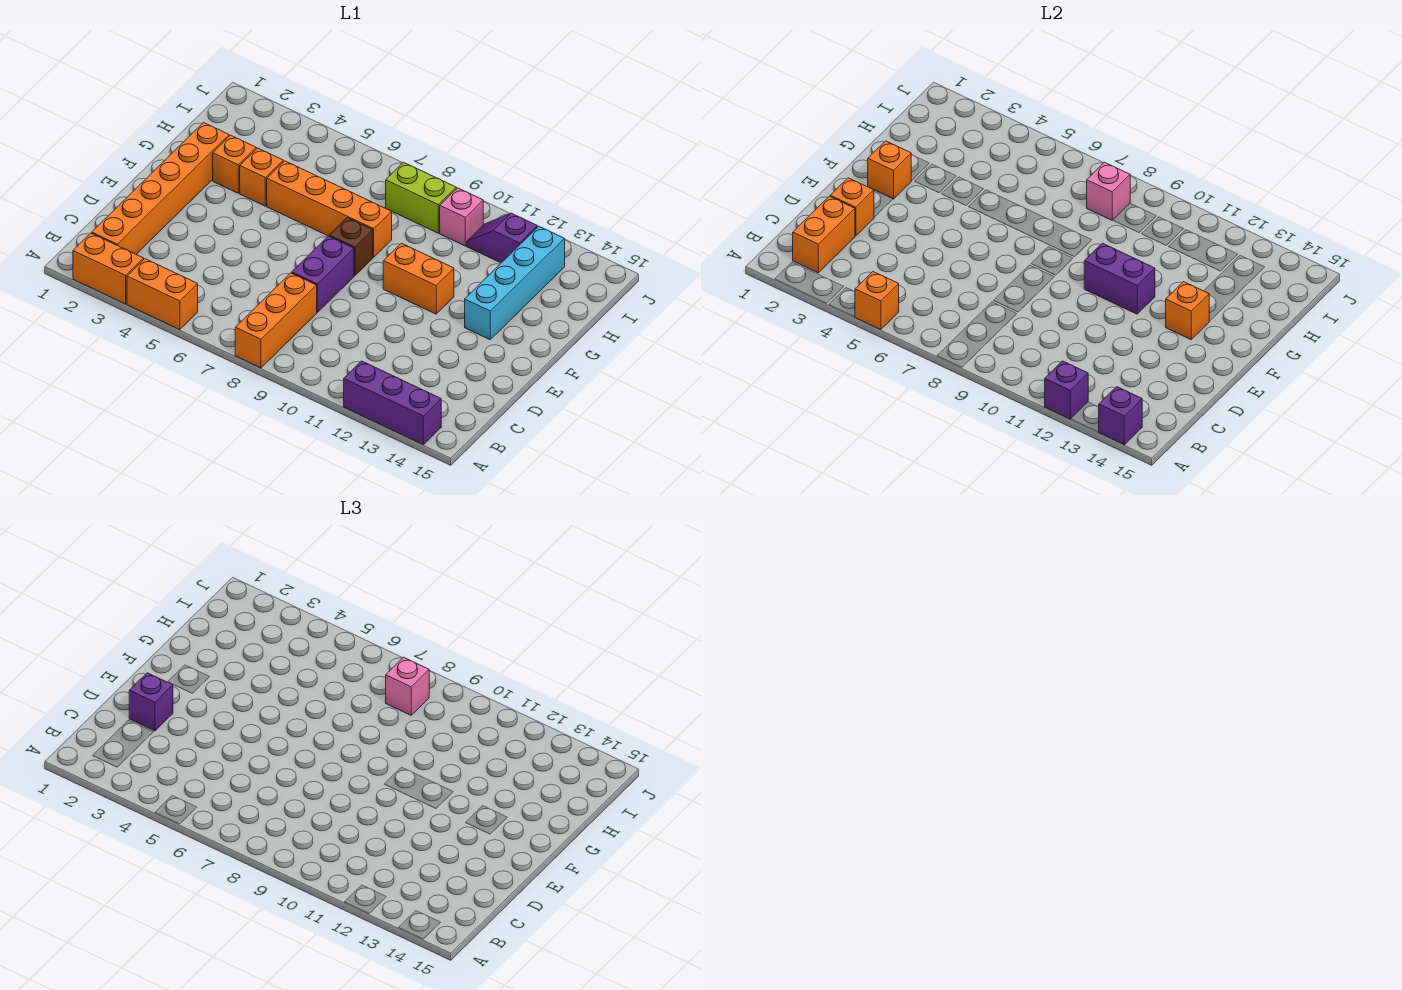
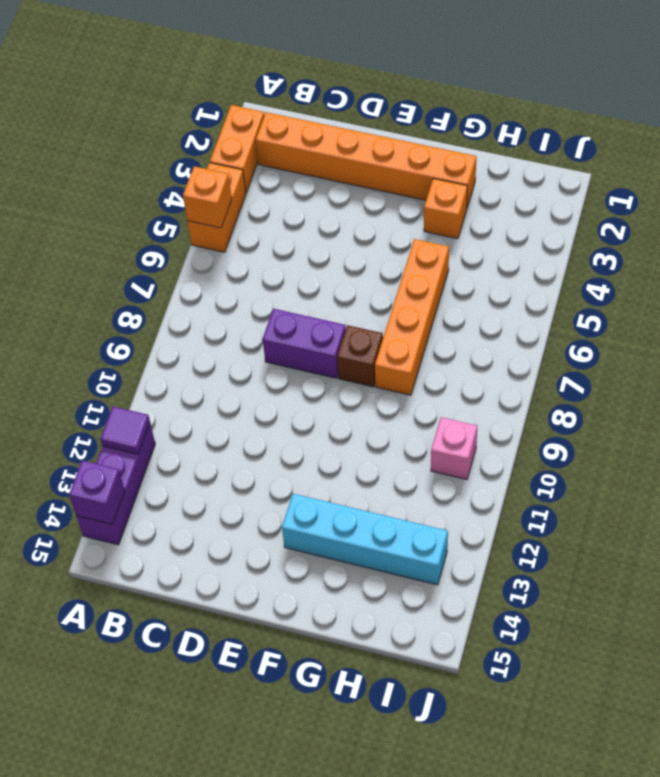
purple 1x1 tile [100,407,150,454] -> purple 1x1 brick [1045,361,1088,419]
none -> orange 1x3 brick [235,273,317,368]
none -> orange 1x2 brick [383,243,454,314]
none -> orange 1x1 brick [240,148,283,206]

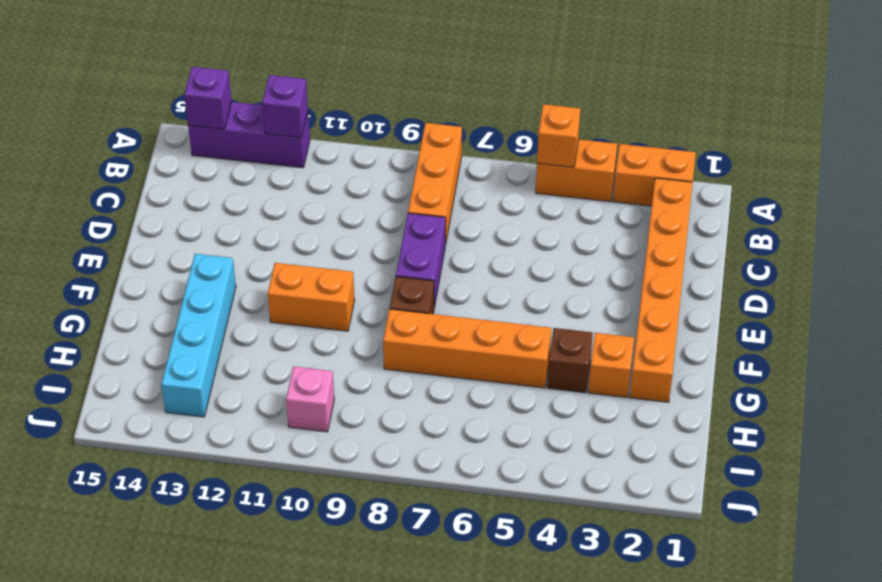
brown 1x1 brick [547,328,593,393] -> orange 1x1 brick [240,148,283,206]
none -> lime 1x2 brick [386,162,456,233]
none -> purple 1x2 slope [467,213,537,263]
none -> orange 1x2 brick [793,196,855,273]

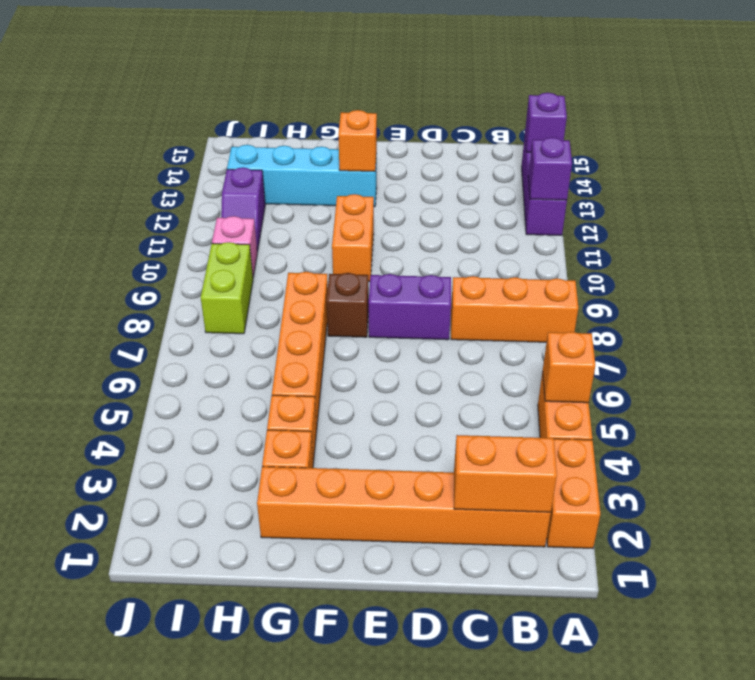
none -> orange 1x1 brick [830,178,874,236]
none -> orange 1x1 brick [868,141,911,199]
none -> purple 1x2 brick [1084,243,1155,314]

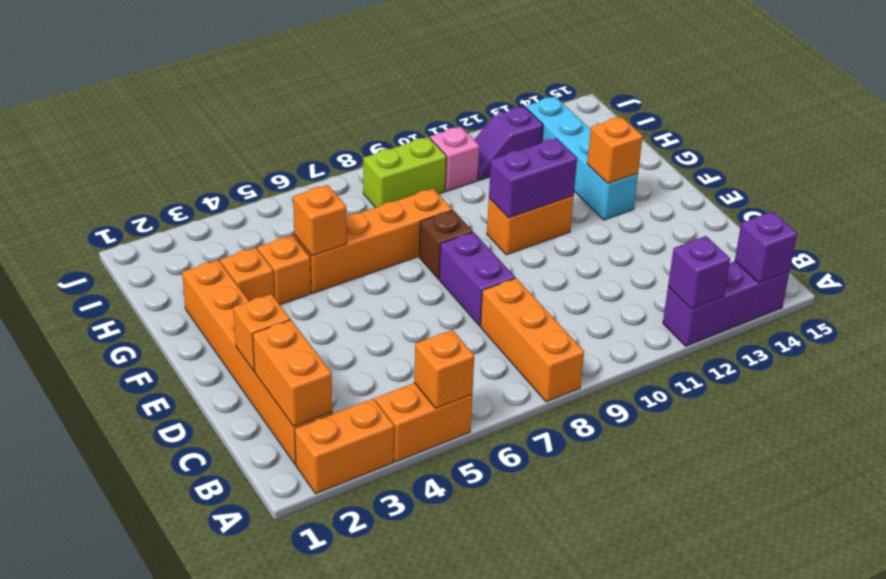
orange 1x1 brick [293,185,347,256] -> orange 1x1 brick moved to [868,141,911,199]
none -> pink 1x1 brick [1087,162,1130,220]
none -> purple 1x1 brick [129,673,173,731]
none -> pink 1x1 brick [386,657,429,715]

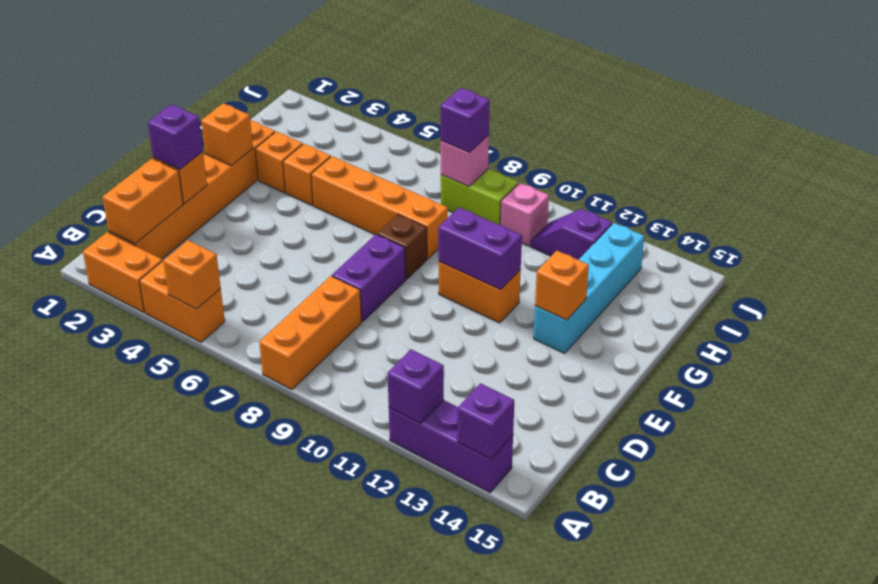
purple 1x1 brick [441,88,490,152] -> pink 1x1 brick [386,657,429,715]

